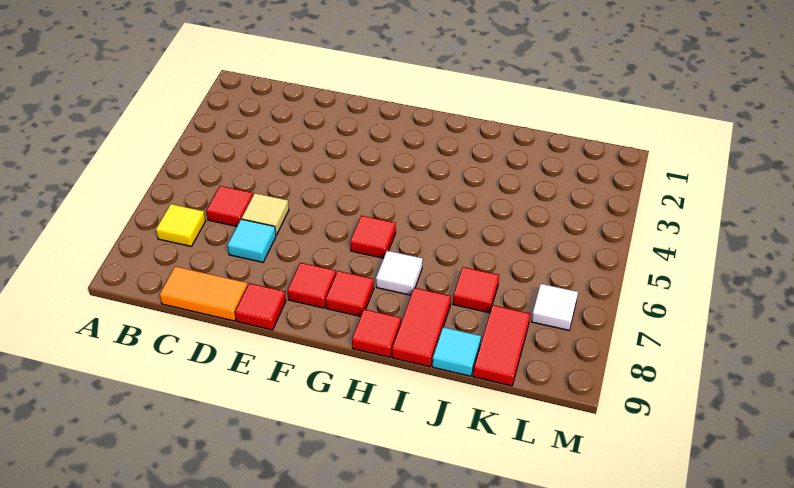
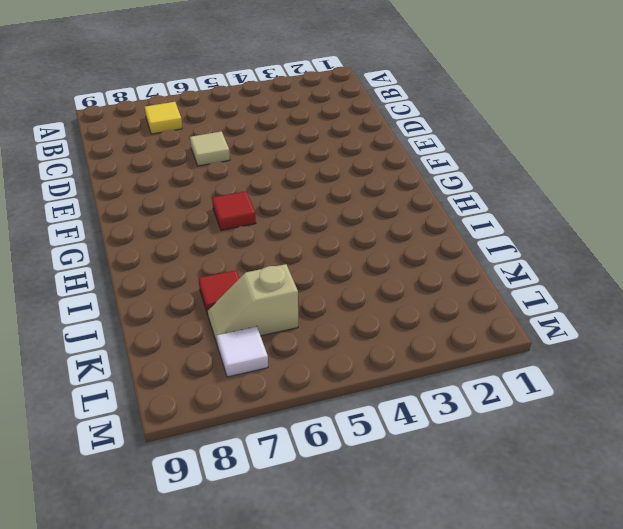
tan 1x2 slope [208,264,298,343] -> none
none -> red 1x1 tile [206,186,253,226]
none -> orange 1x2 tile [160,266,248,321]
none -> cyan 1x1 tile [227,219,276,262]

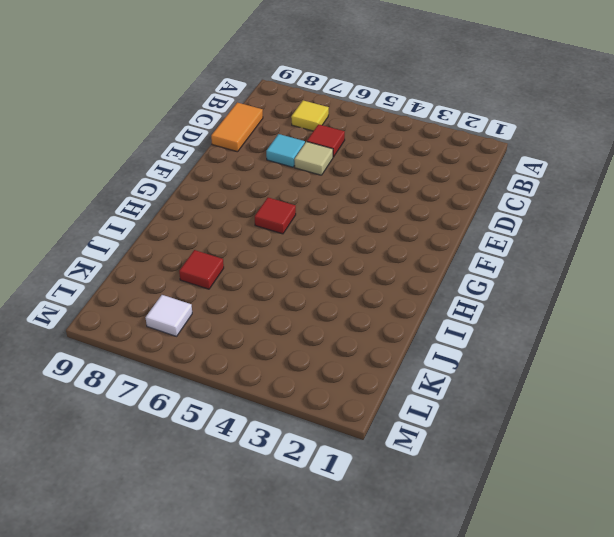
none -> red 1x1 tile [235,283,286,330]
none -> red 1x1 tile [287,263,336,308]
none -> red 1x1 tile [326,271,374,317]

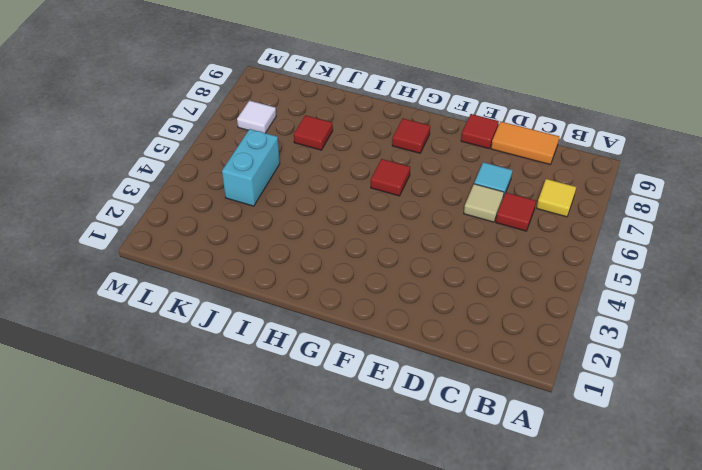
cyan 1x2 brick [222,129,280,206] -> none
none -> red 1x1 tile [287,263,336,308]
none -> white 1x1 tile [376,251,423,295]
none -> red 1x1 tile [352,309,401,357]

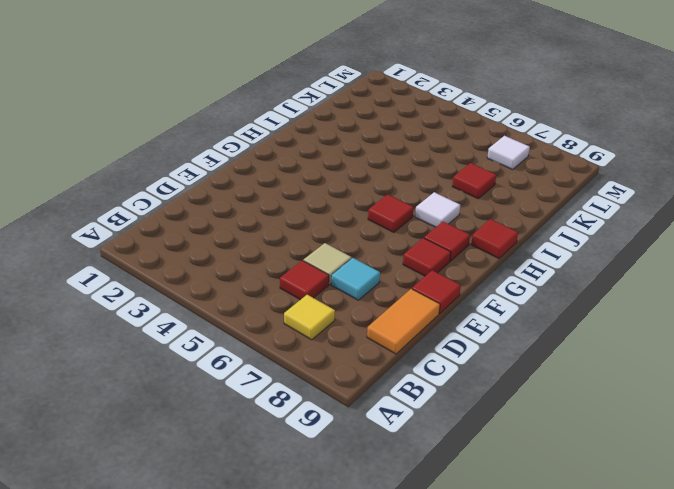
none -> red 1x2 tile [392,288,451,367]
none -> cyan 1x1 tile [432,327,481,376]
none -> red 1x2 tile [473,305,530,386]

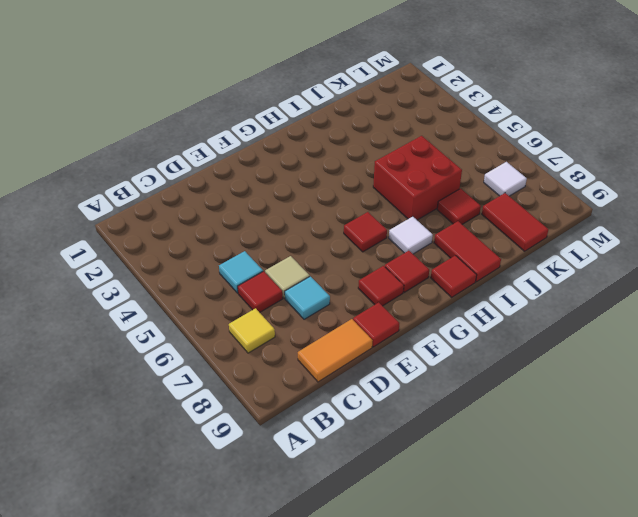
cyan 1x1 tile [219,251,263,293] -> cyan 1x1 tile moved to [432,327,481,376]
red 2x2 brick [373,136,462,220] -> none

